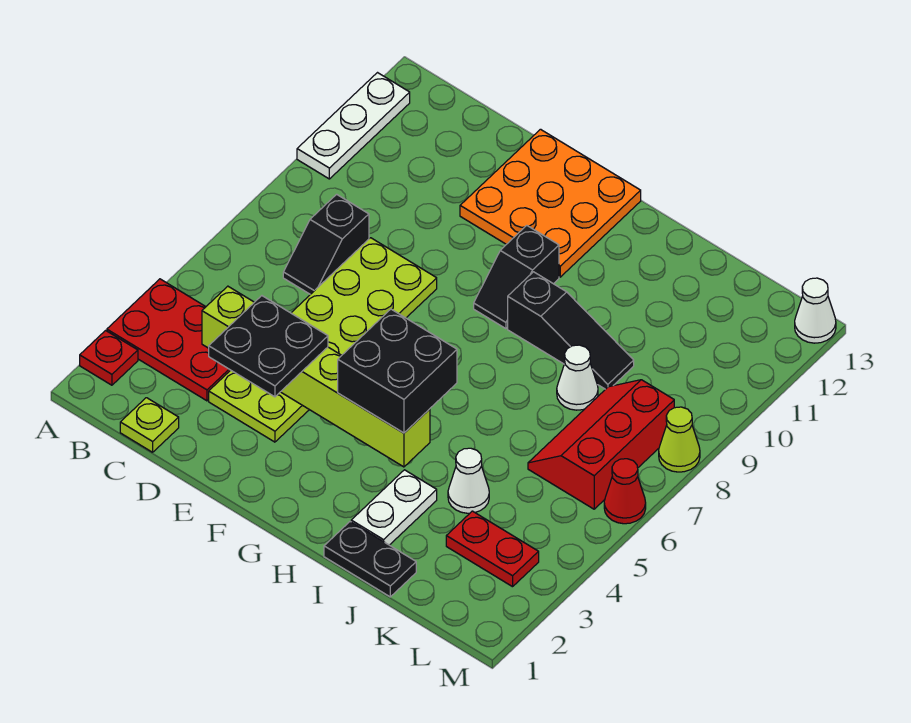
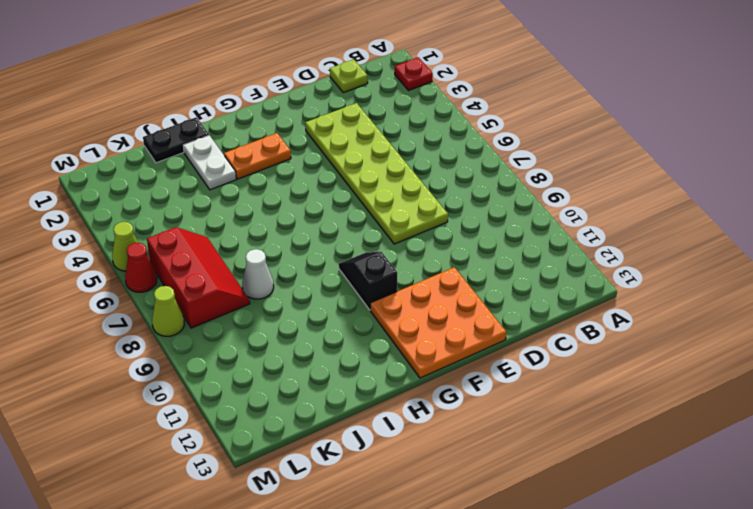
orange 1x2 plate [224,133,291,179] -> none
lime 1x1 cone [112,222,138,271] -> none
none -> red 2x3 plate [107,279,230,401]
none -> white 1x3 plate [297,73,410,179]
none -> black 1x2 slope [283,194,369,294]

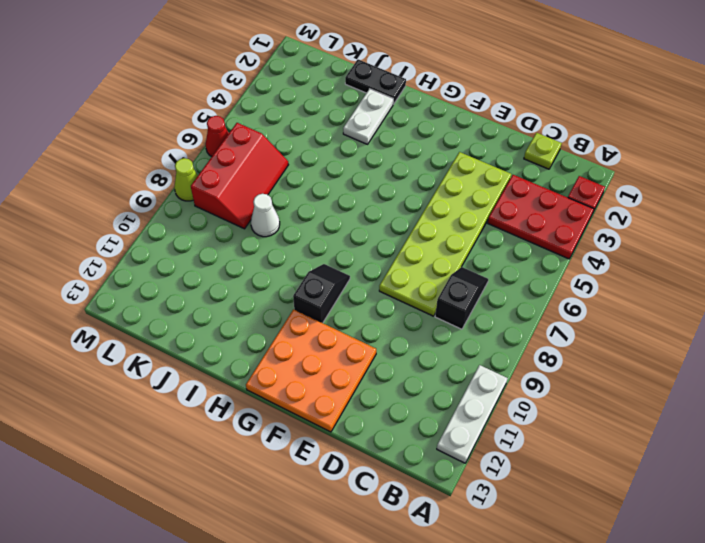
none -> black 1x3 slope [508,272,634,389]
none -> white 1x1 cone [448,448,489,513]
none -> red 1x2 plate [446,511,539,587]

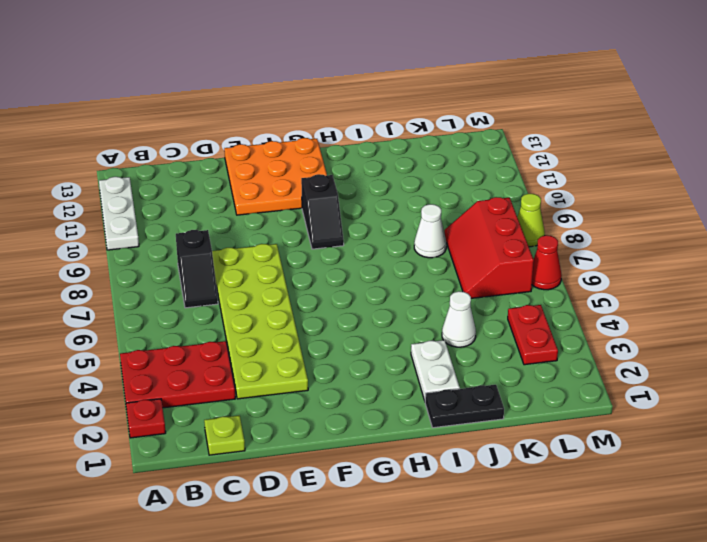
red 1x2 plate [508,305,558,365] -> red 1x2 plate turned to [446,511,539,587]
none -> black 1x3 slope [508,272,634,389]
none -> white 1x1 cone [795,278,836,343]
none -> lime 1x6 brick [202,286,430,467]

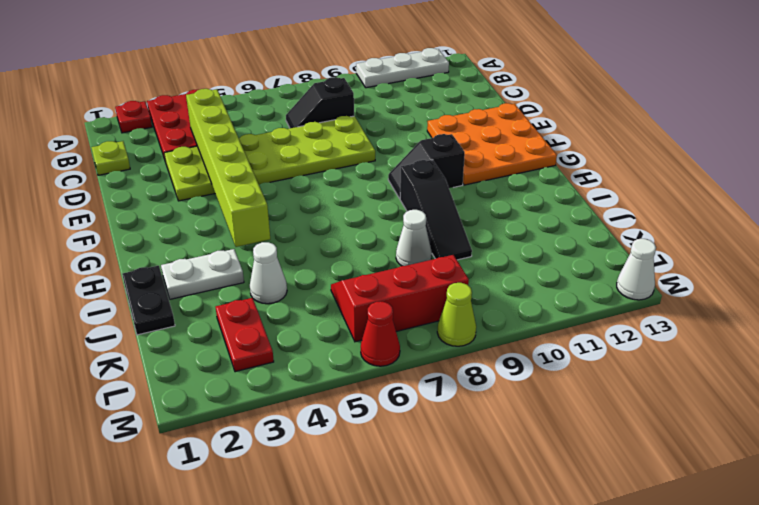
none -> black 2x2 plate [209,296,328,397]
none -> black 2x2 brick [338,309,457,433]

